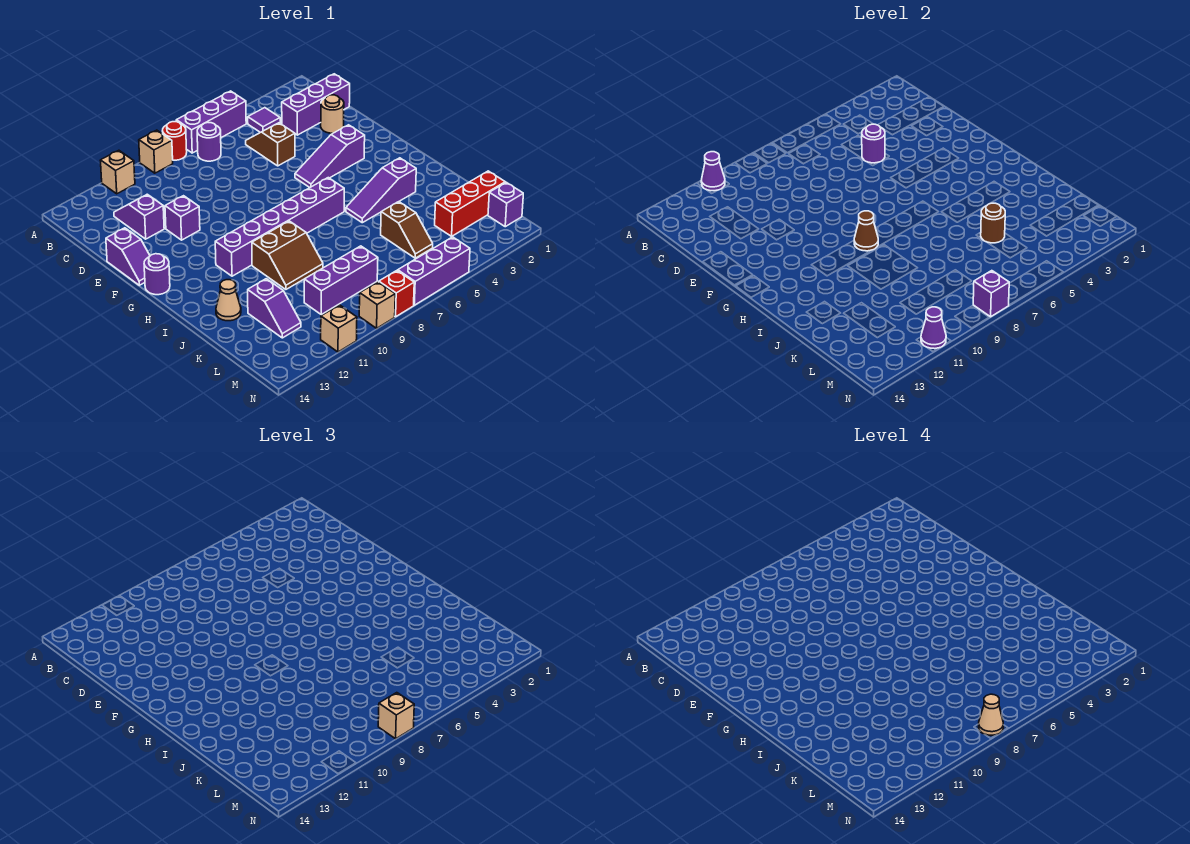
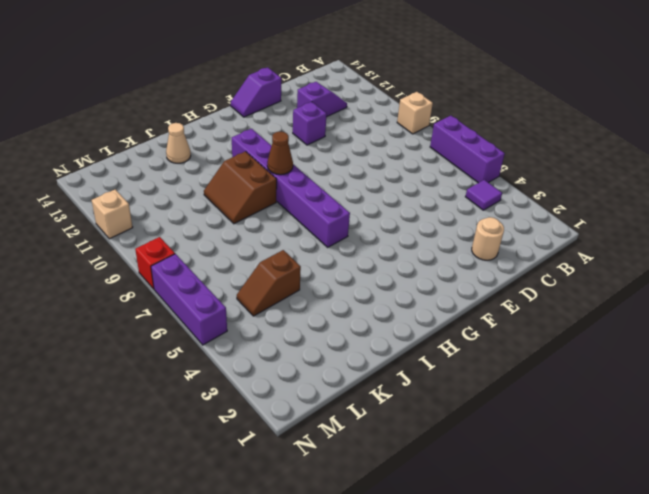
none -> red 1x1 round brick [163,122,187,160]
none -> tan 1x1 brick [100,150,135,194]
none -> purple 1x1 round brick [197,122,221,161]
none -> purple 1x3 brick [282,74,350,135]

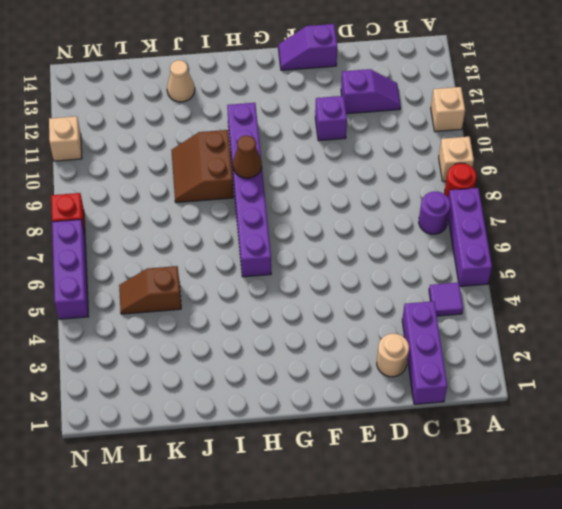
none -> brown 1x2 slope [246,123,295,166]
none -> purple 1x3 slope [295,125,365,187]
none -> purple 1x1 round brick [144,254,170,295]
none -> purple 1x3 slope [346,158,416,223]

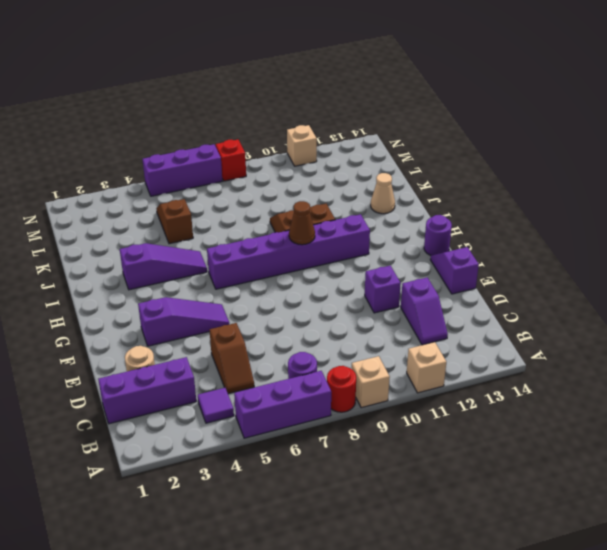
none -> purple 1x2 slope [248,279,301,338]
none -> red 1x3 brick [435,171,505,236]
none -> purple 1x3 brick [304,246,378,314]
none -> purple 1x1 brick [488,182,523,227]

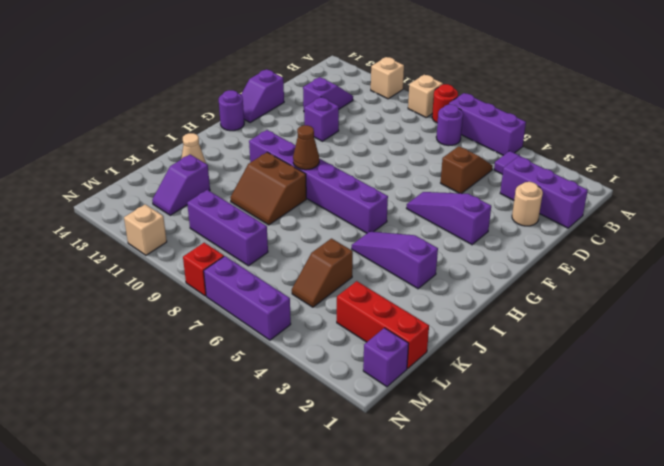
none -> tan 1x1 brick [359,282,395,328]
none -> purple 1x1 cone [701,152,725,191]
none -> purple 1x1 round brick [862,124,885,163]
none -> brown 1x1 round brick [981,203,1005,243]

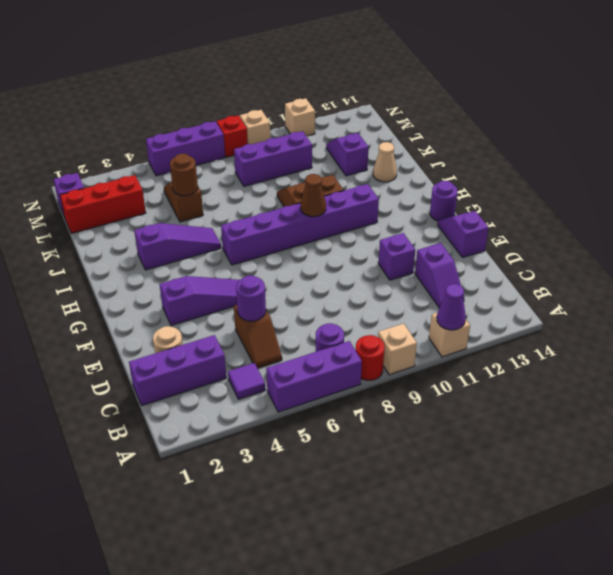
none -> purple 1x1 brick [973,271,1009,317]
none -> purple 1x1 cone [921,307,946,349]
none -> tan 1x1 brick [378,693,414,739]
none -> tan 1x1 cone [979,694,1003,735]

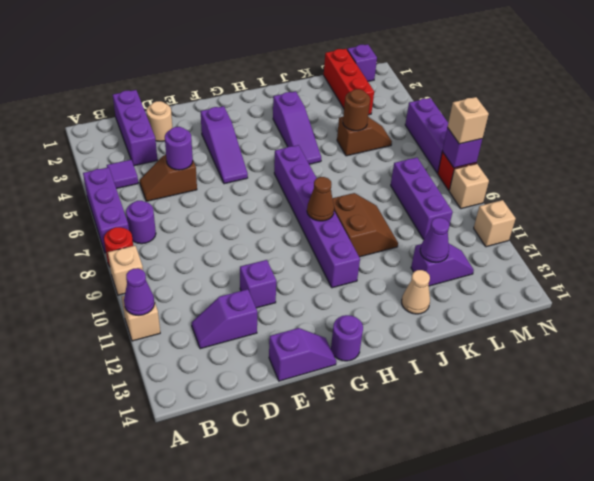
purple 1x1 cone [420,218,449,262] -> purple 1x1 cone moved to [921,307,946,349]
none -> tan 1x1 cone [979,694,1003,735]

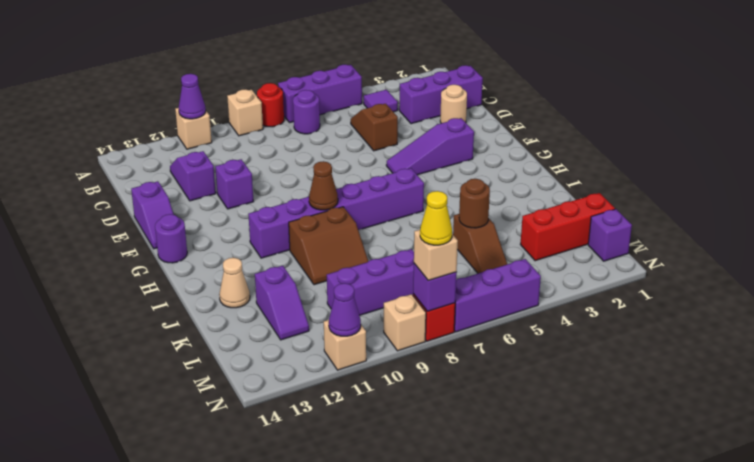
yellow 1x1 cone [420,191,452,245] -> tan 1x1 cone [979,694,1003,735]
none -> purple 1x3 slope [346,158,416,223]
none -> purple 1x1 round brick [862,124,885,163]

